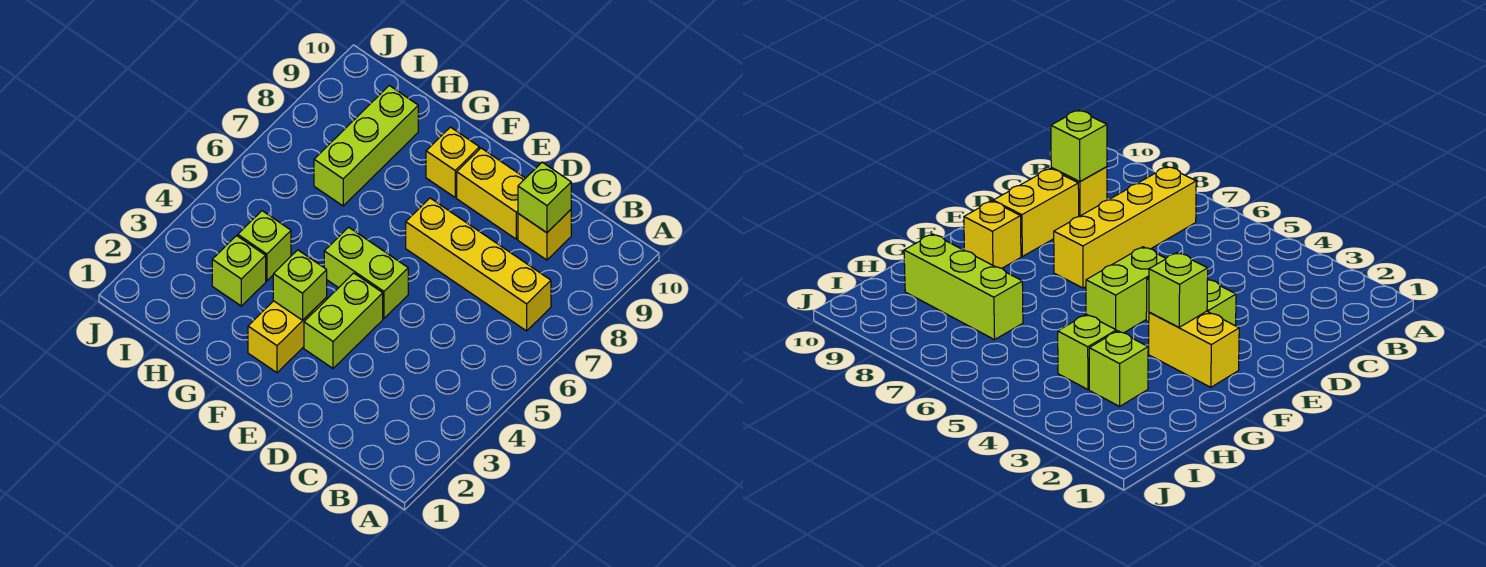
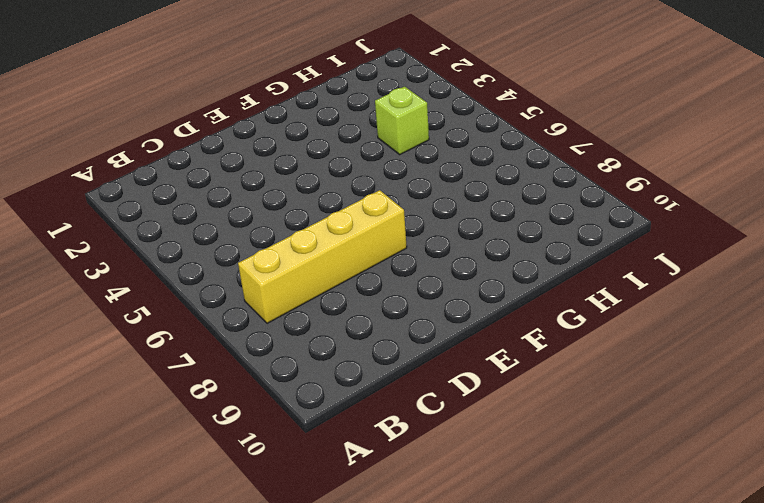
none -> yellow 1x1 brick [518,210,571,260]
none -> yellow 1x2 brick [457,148,525,239]
none -> lime 1x2 brick [304,273,383,368]

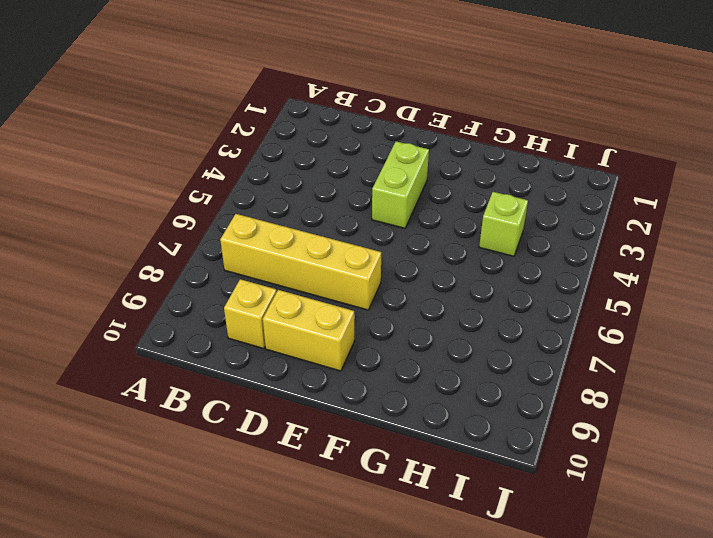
none -> lime 1x2 brick [324,227,408,318]
none -> yellow 1x2 brick [248,297,327,373]
none -> yellow 1x1 brick [426,127,479,197]

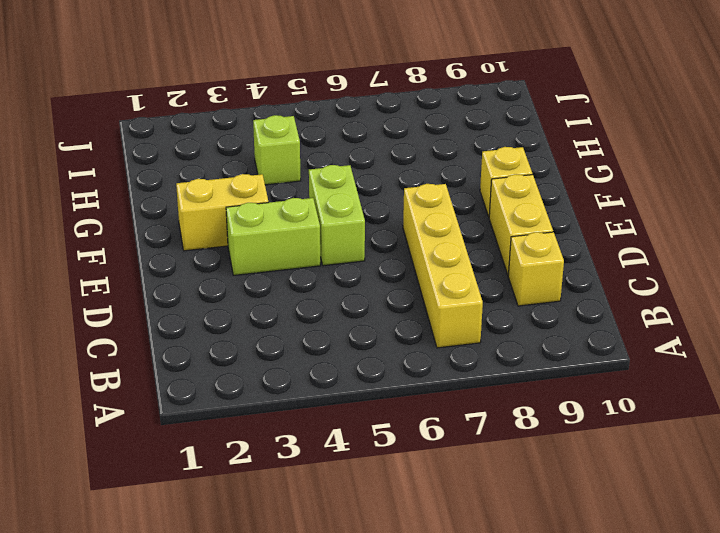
none -> lime 1x1 brick [212,236,266,306]
none -> lime 1x3 brick [314,86,418,206]
none -> lime 1x1 brick [518,162,571,233]

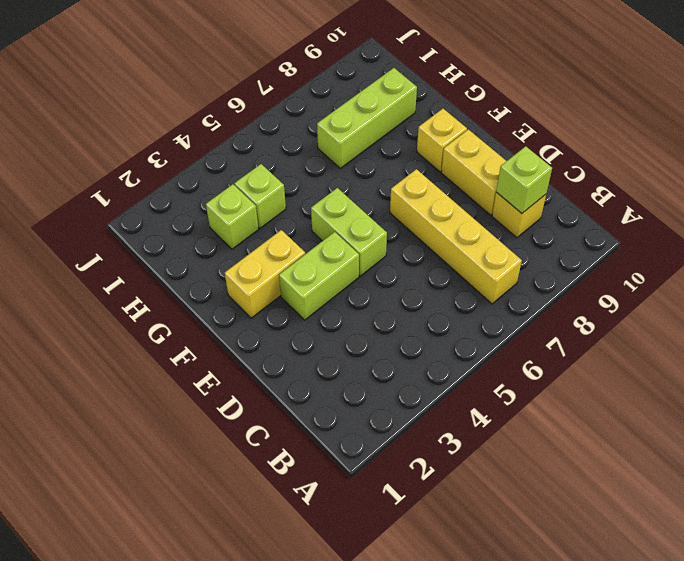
none -> lime 1x1 brick [273,250,327,320]

